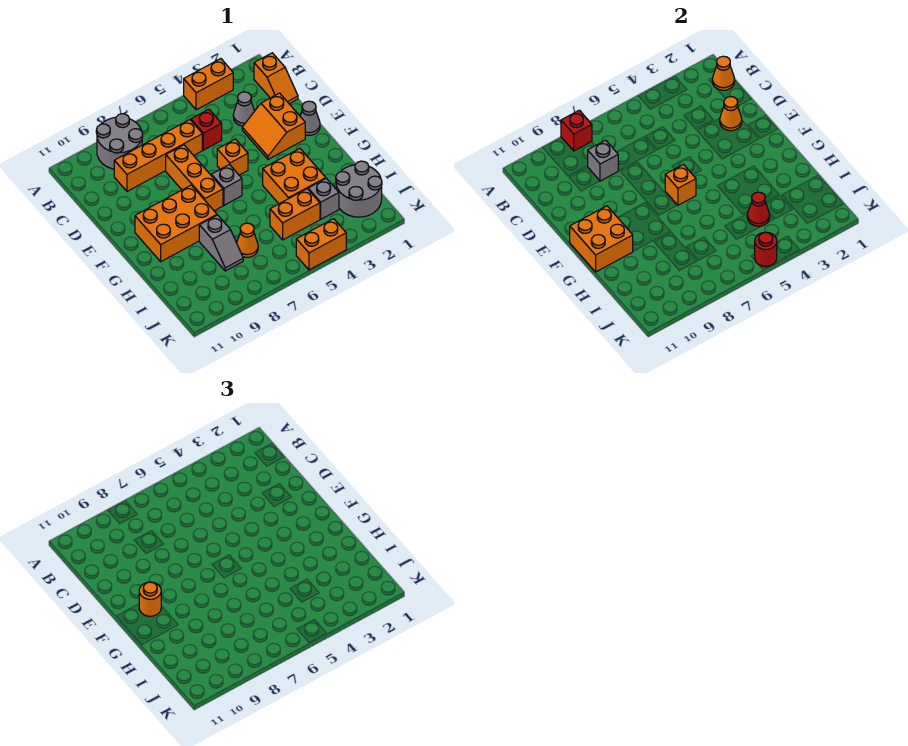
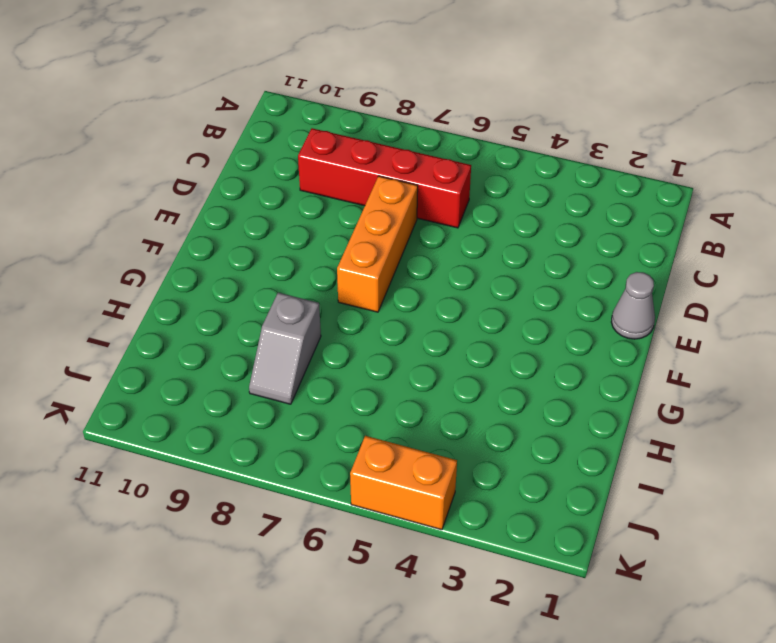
red 1x4 brick [298,128,471,228] -> orange 1x4 brick [114,120,202,191]
none -> orange 1x2 brick [184,59,233,110]
none -> grey 2x2 round brick [96,114,143,169]
none -> orange 1x2 slope [254,53,298,104]

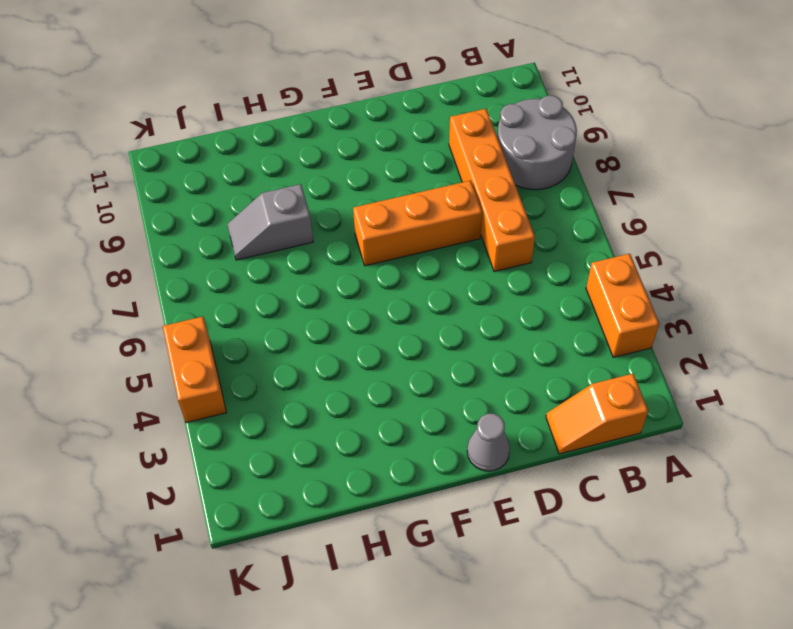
none -> grey 1x1 cone [233,92,254,126]
none -> red 1x1 brick [191,109,222,150]
none -> orange 2x2 slope [242,93,305,159]

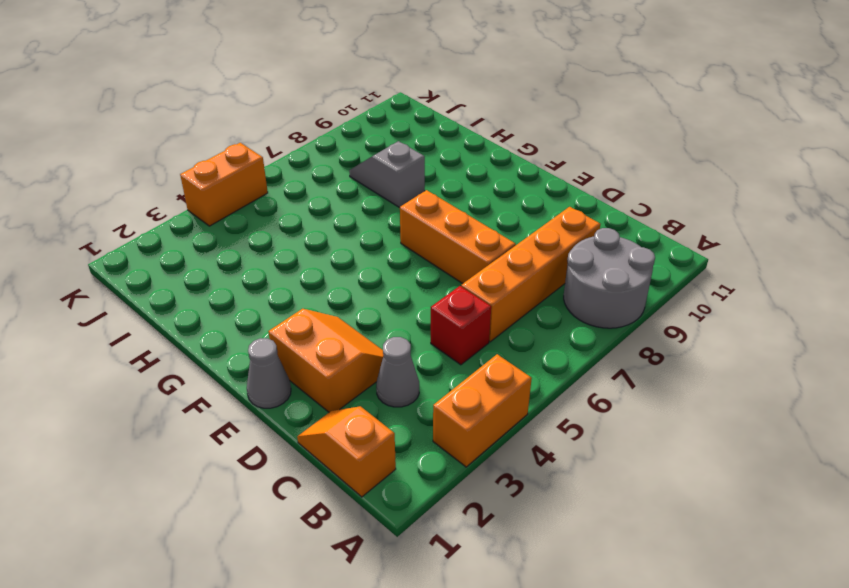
none -> orange 1x1 brick [217,139,248,175]
none -> grey 1x1 brick [211,164,242,205]
none -> orange 2x3 brick [135,185,217,261]

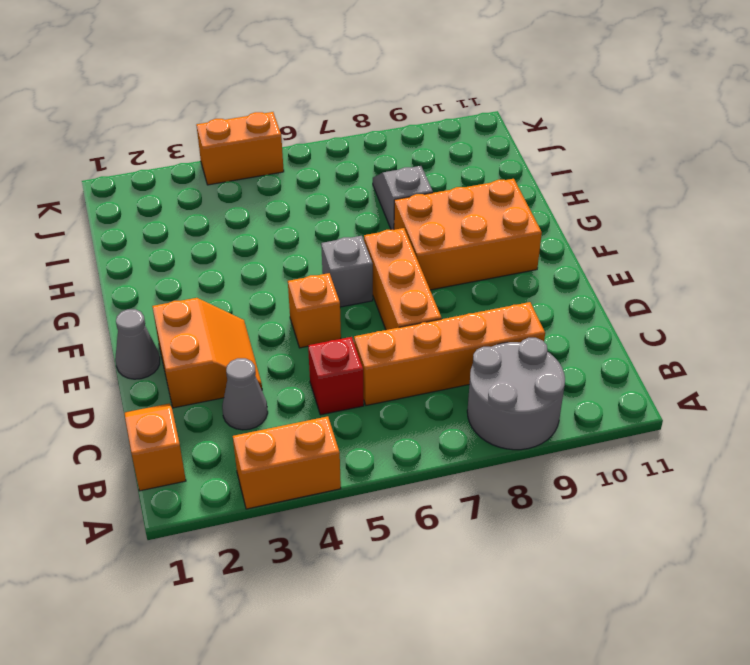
none -> orange 2x2 brick [263,149,326,204]
none -> grey 2x2 round brick [336,161,382,217]
none -> grey 1x1 brick [308,178,339,219]

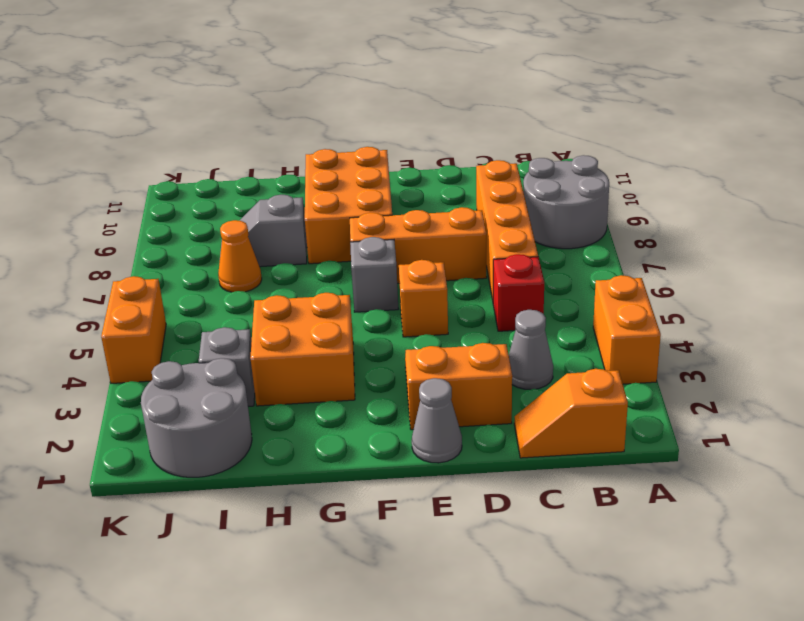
none -> orange 1x2 brick [270,189,320,240]
none -> red 1x1 brick [561,110,592,151]
none -> orange 1x1 cone [712,56,735,90]

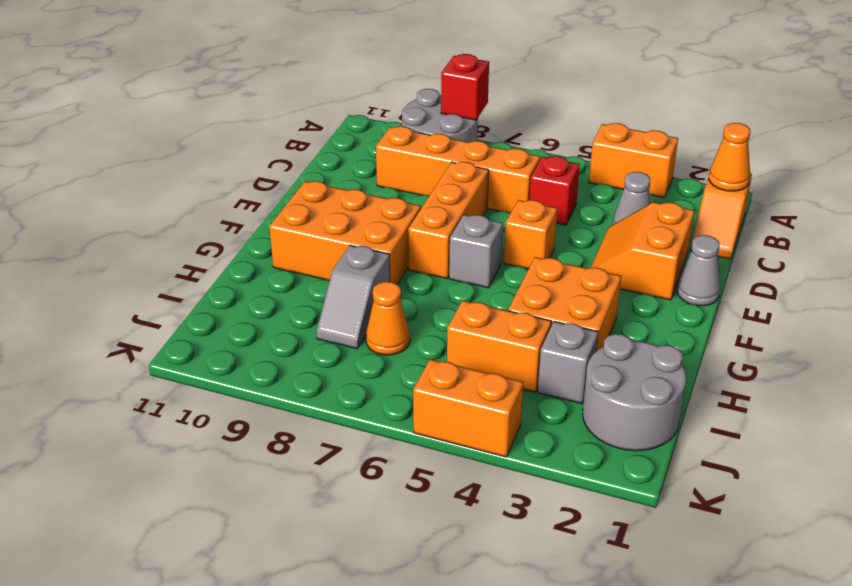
none -> grey 1x1 brick [588,140,618,181]
none -> orange 1x1 cone [720,97,742,131]
none -> orange 1x1 brick [665,165,696,205]

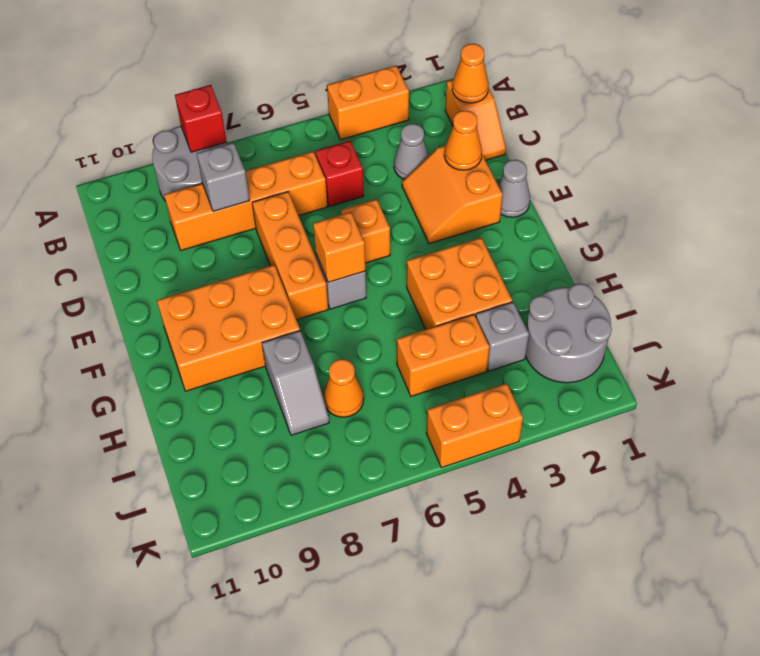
none -> orange 2x2 brick [570,206,633,272]
none -> red 1x1 cone [747,192,770,226]
none -> red 1x1 round brick [755,232,777,267]

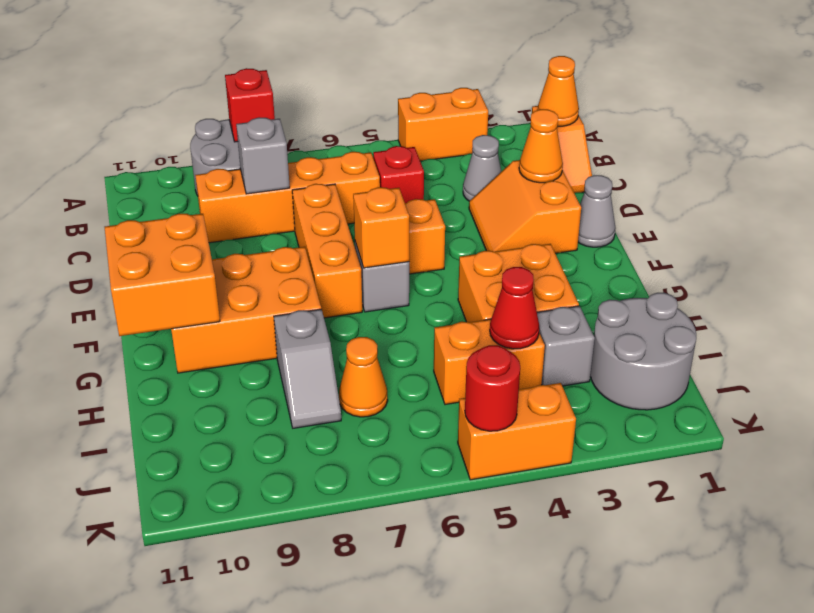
none -> orange 1x1 round brick [139,582,161,616]

